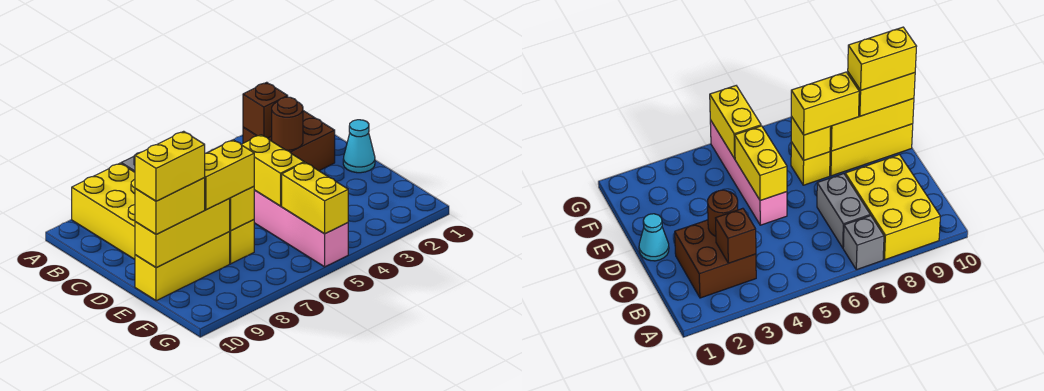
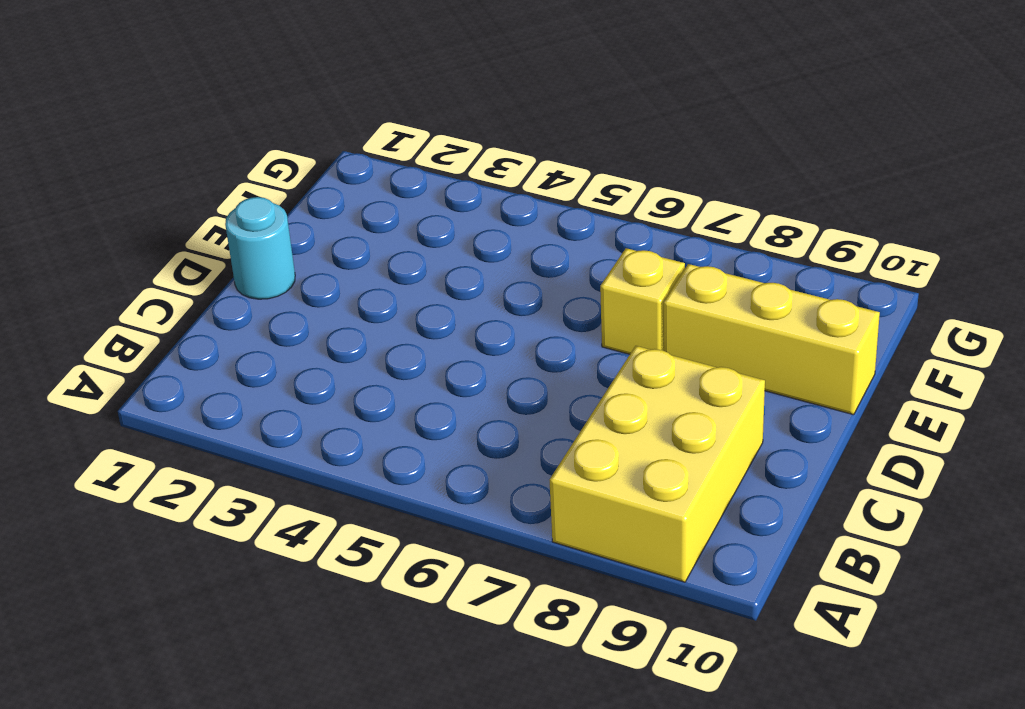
cyan 1x1 round brick [225,197,295,299] -> cyan 1x1 cone [343,120,375,173]
none -> grey 1x1 brick [843,216,884,270]
none -> brown 2x2 brick [243,111,335,171]
none -> grey 1x2 brick [817,174,870,248]

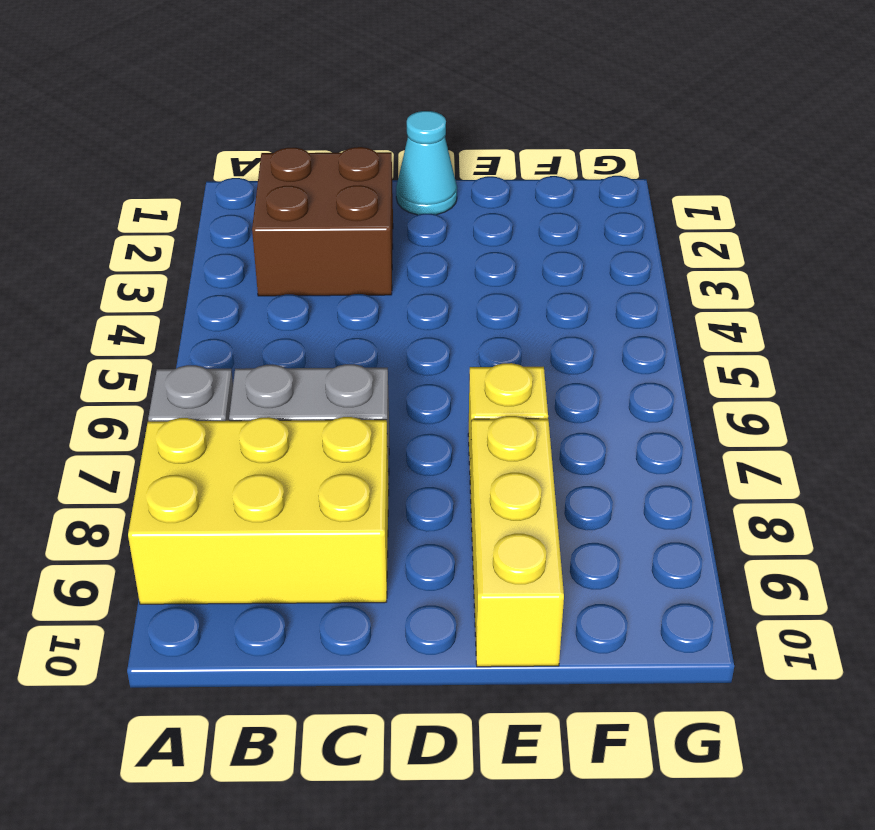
none -> pink 1x4 brick [254,190,348,267]
none -> brown 1x1 brick [243,82,288,138]
none -> brown 1x1 round brick [272,97,303,150]

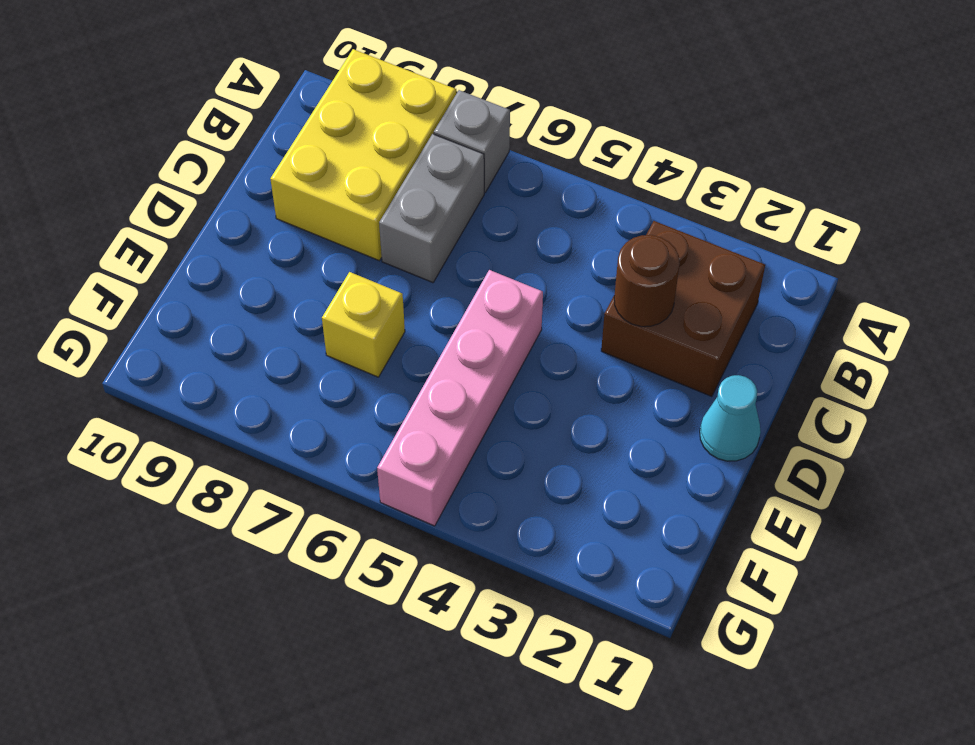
none -> yellow 1x3 brick [135,232,230,301]
none -> brown 1x1 brick [243,82,288,138]
none -> yellow 1x2 brick [241,135,304,206]

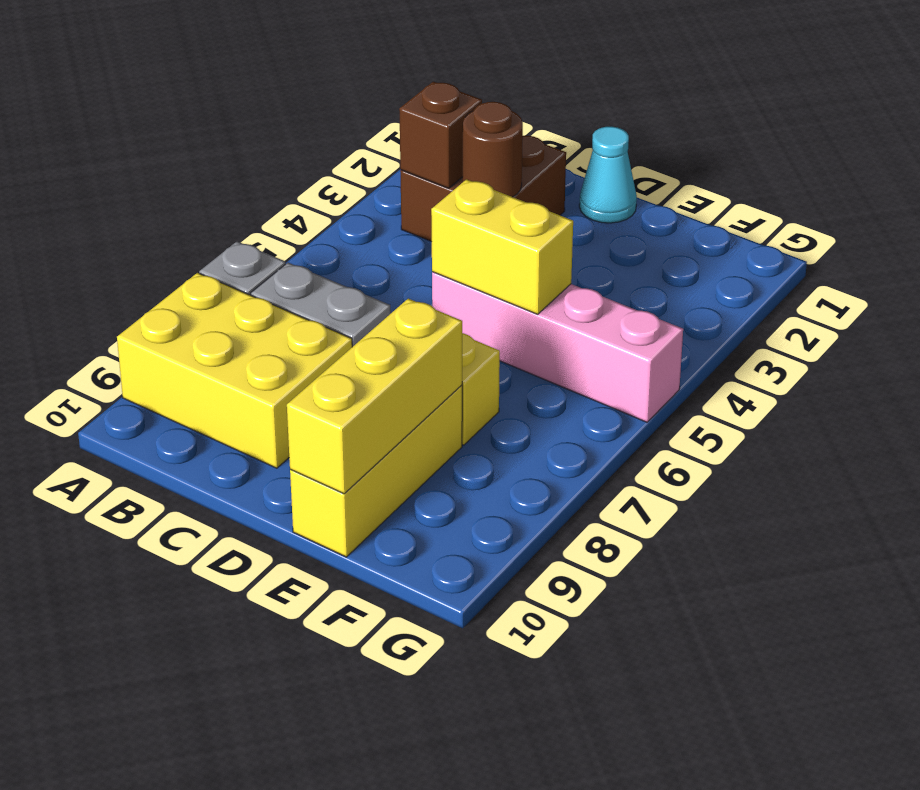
none -> yellow 1x1 brick [229,187,254,231]
none -> yellow 1x2 brick [282,162,348,234]
none -> yellow 1x2 brick [204,140,254,210]

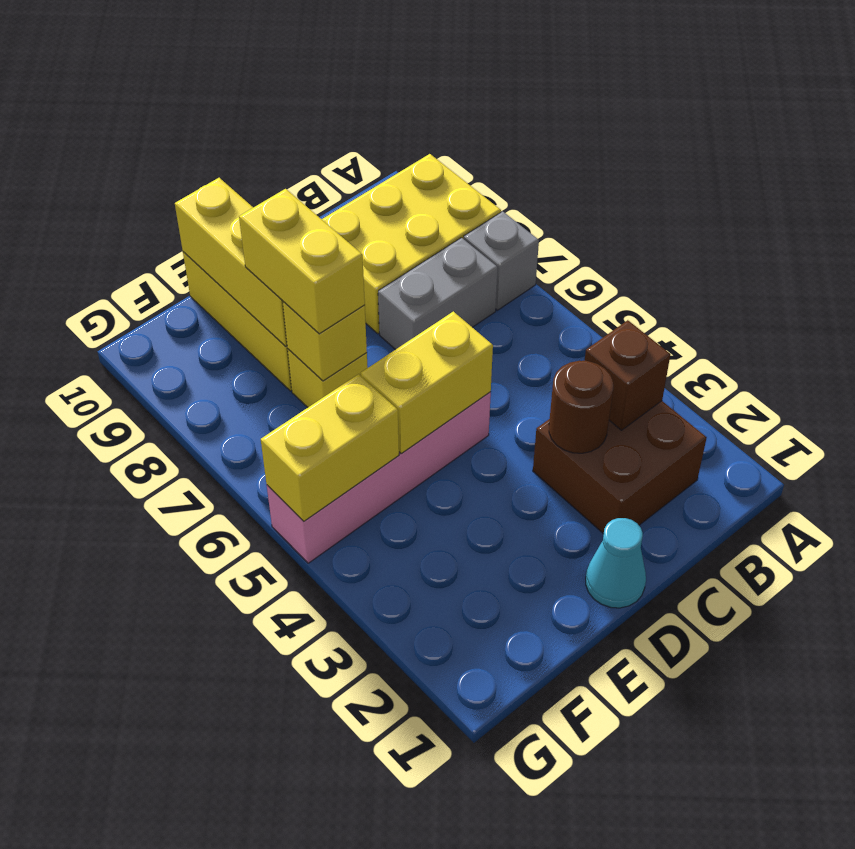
none -> yellow 1x2 brick [135,178,205,234]
none -> yellow 1x2 brick [135,131,205,201]

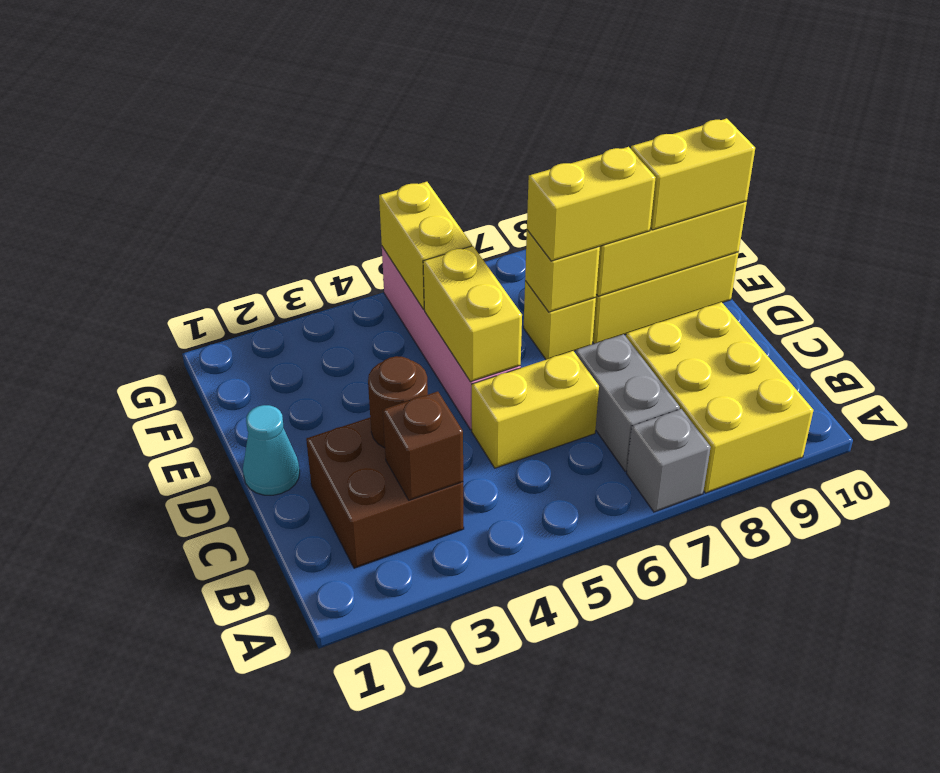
yellow 1x2 brick [472,351,599,468] -> yellow 1x2 brick moved to [135,131,205,201]

